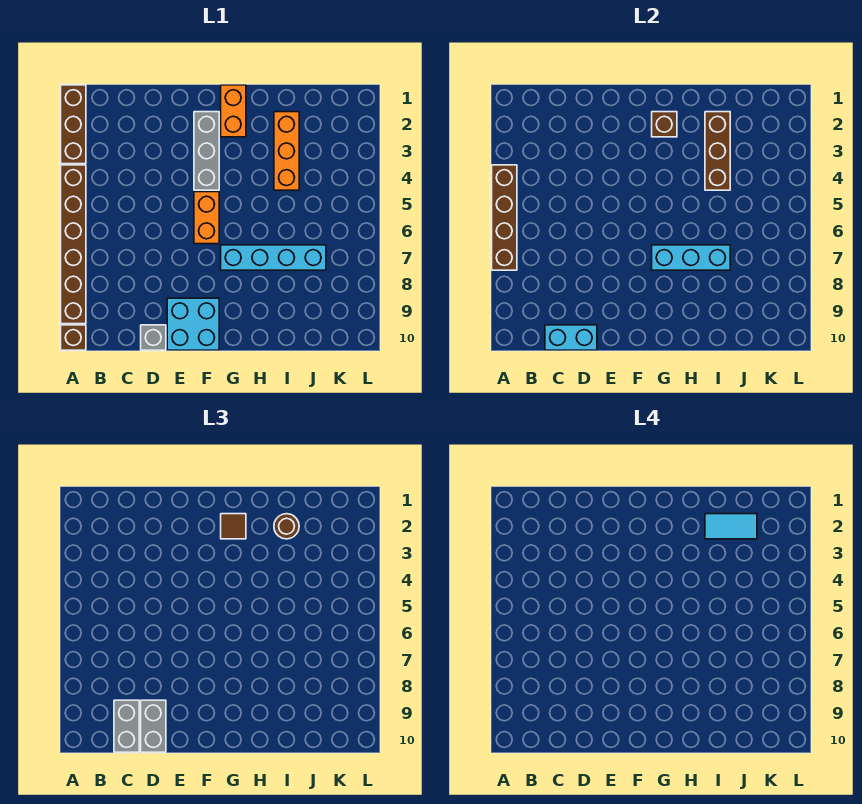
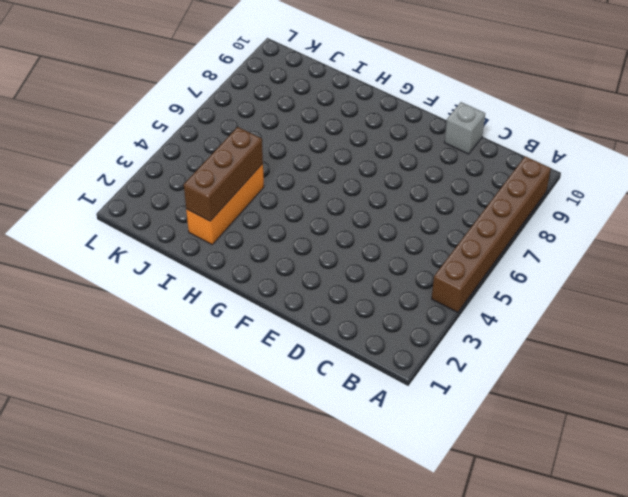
none -> brown 1x3 brick [61,85,86,164]
none -> brown 1x1 brick [61,325,86,350]
none -> cyan 2x2 brick [167,298,219,350]

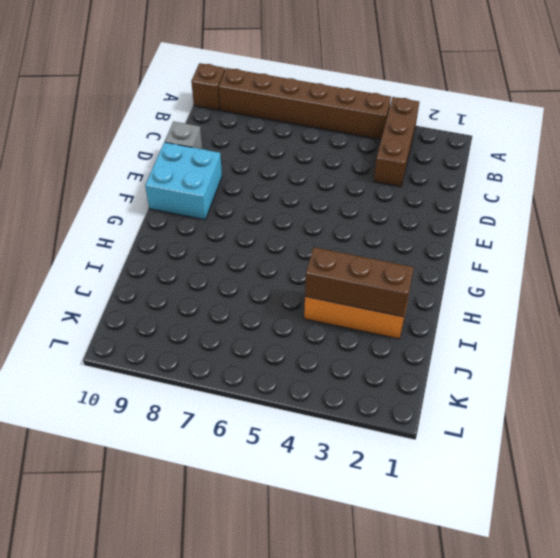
brown 1x3 brick [374,97,419,187] -> brown 1x3 brick turned to [61,85,86,164]
none -> grey 1x3 brick [194,112,219,190]
none -> orange 1x2 brick [194,192,219,244]
none -> orange 1x2 brick [221,85,246,137]

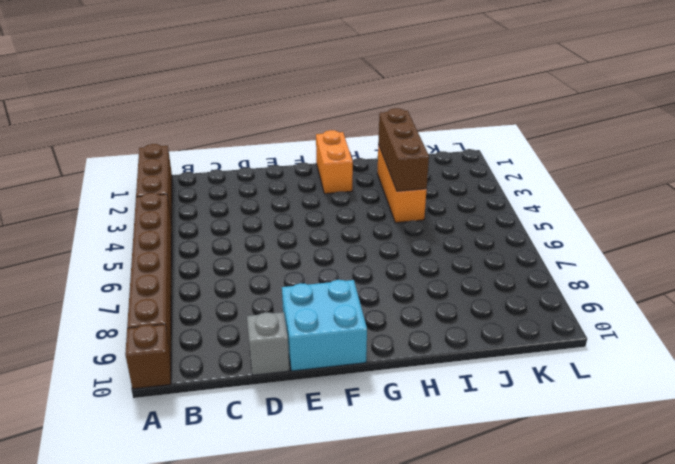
none -> grey 1x3 brick [194,112,219,190]
none -> orange 1x2 brick [194,192,219,244]
none -> cyan 1x4 brick [221,245,326,270]

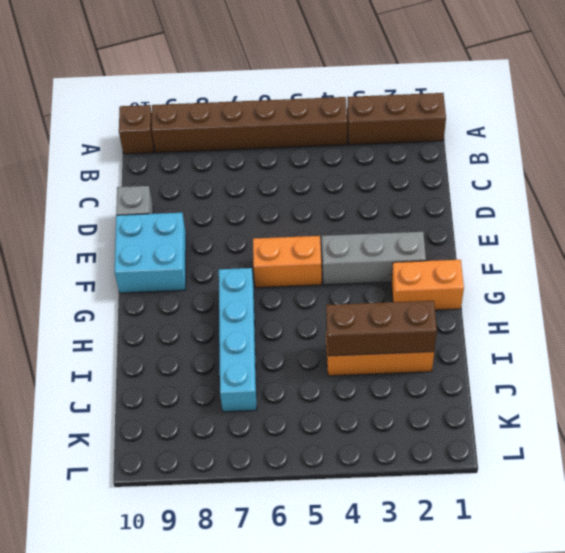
none -> brown 1x4 brick [492,165,517,270]
none -> cyan 1x2 brick [545,325,597,350]
none -> brown 1x1 brick [652,112,677,137]

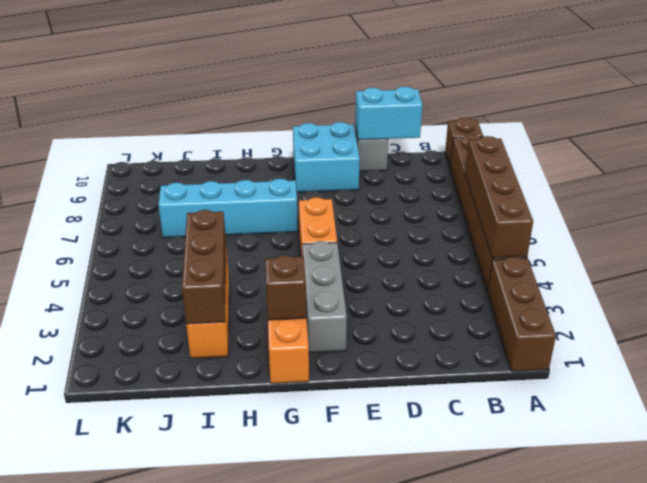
none -> cyan 1x3 brick [652,245,730,270]
none -> grey 1x2 brick [114,700,139,752]
none -> grey 1x2 brick [141,700,166,752]

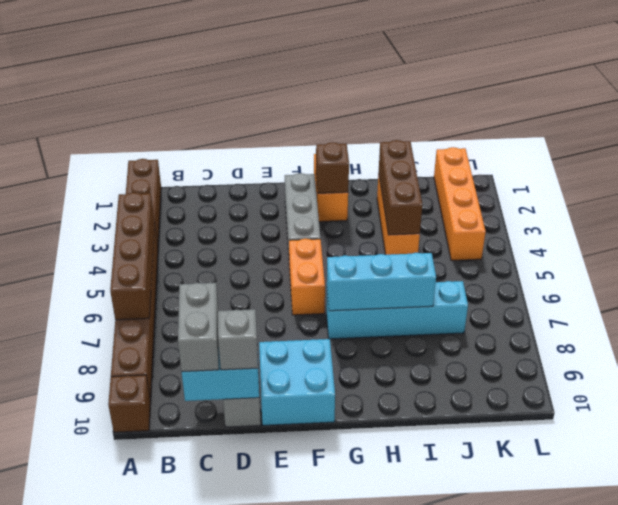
grey 1x1 brick [218,309,258,370] -> grey 1x2 brick [141,700,166,752]
orange 1x4 brick [434,147,486,260] -> none
none -> brown 1x1 tile [221,514,246,539]
none -> brown 1x1 round brick [274,514,299,539]
none -> cyan 1x2 tile [705,514,757,539]

